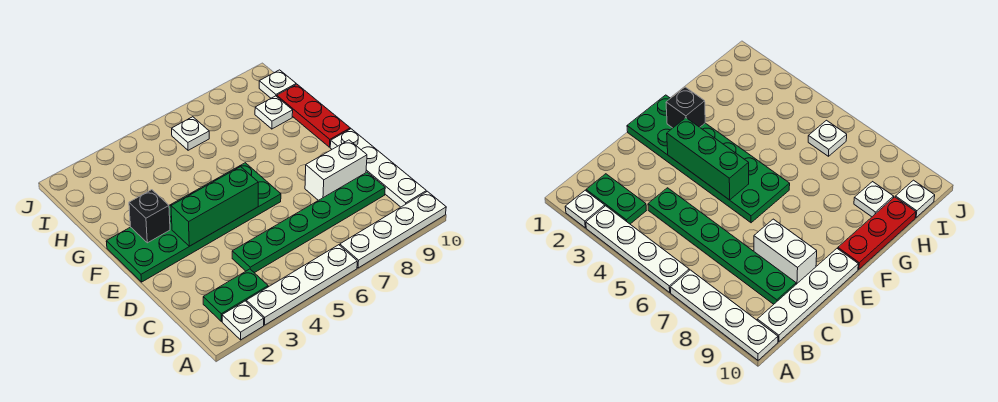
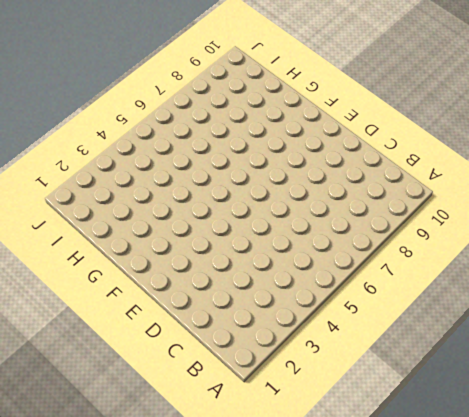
none -> white 1x1 plate [222,301,264,340]
none -> white 1x4 plate [246,245,357,325]
none -> white 1x4 plate [340,191,446,268]

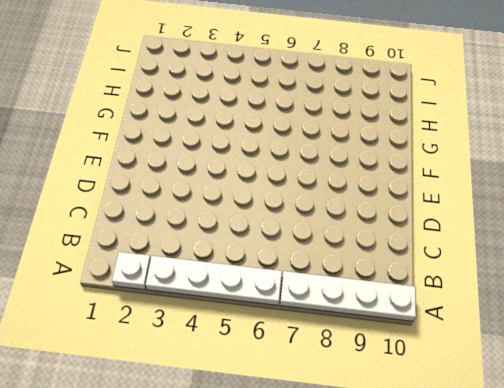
none -> green 1x2 plate [203,269,268,321]
none -> white 1x4 plate [330,129,426,207]
none -> green 1x6 plate [232,172,385,273]

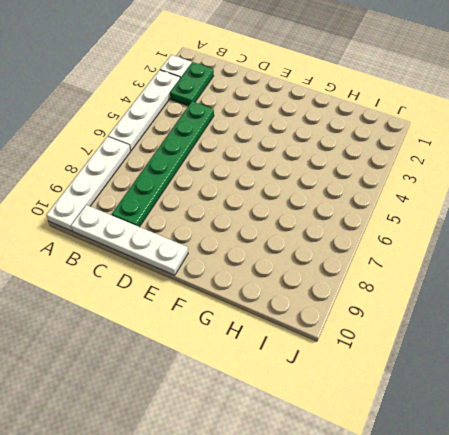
none -> white 1x2 brick [305,140,367,200]
none -> green 2x6 plate [106,163,281,282]
none -> red 1x3 plate [277,84,350,147]

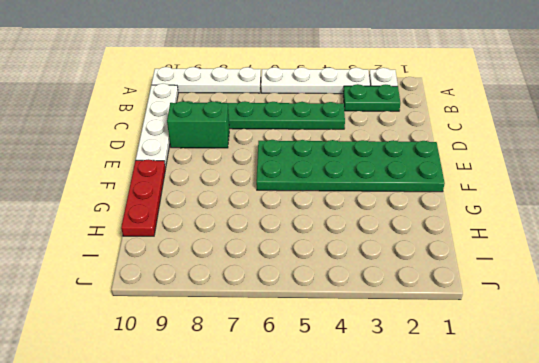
green 1x2 brick [167,101,229,148] -> white 1x2 brick [305,140,367,200]
none -> white 1x1 plate [255,96,293,129]
none -> white 1x1 plate [172,117,209,150]
none -> white 1x1 plate [259,70,296,98]

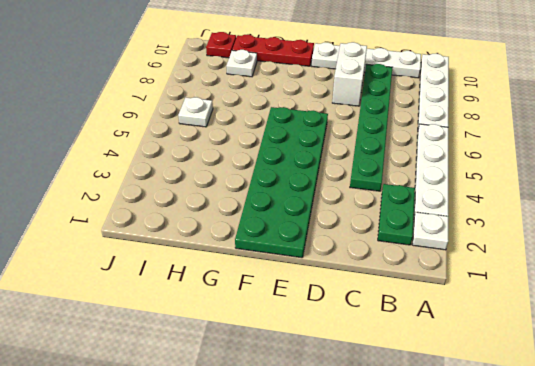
red 1x1 plate [206,32,236,58] -> white 1x1 plate [259,70,296,98]
none -> green 1x3 brick [171,167,258,246]
none -> black 1x1 brick [129,190,170,243]

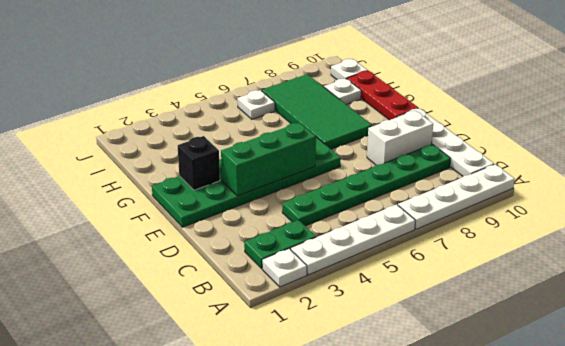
green 2x4 tile [262,74,372,149] -> none

